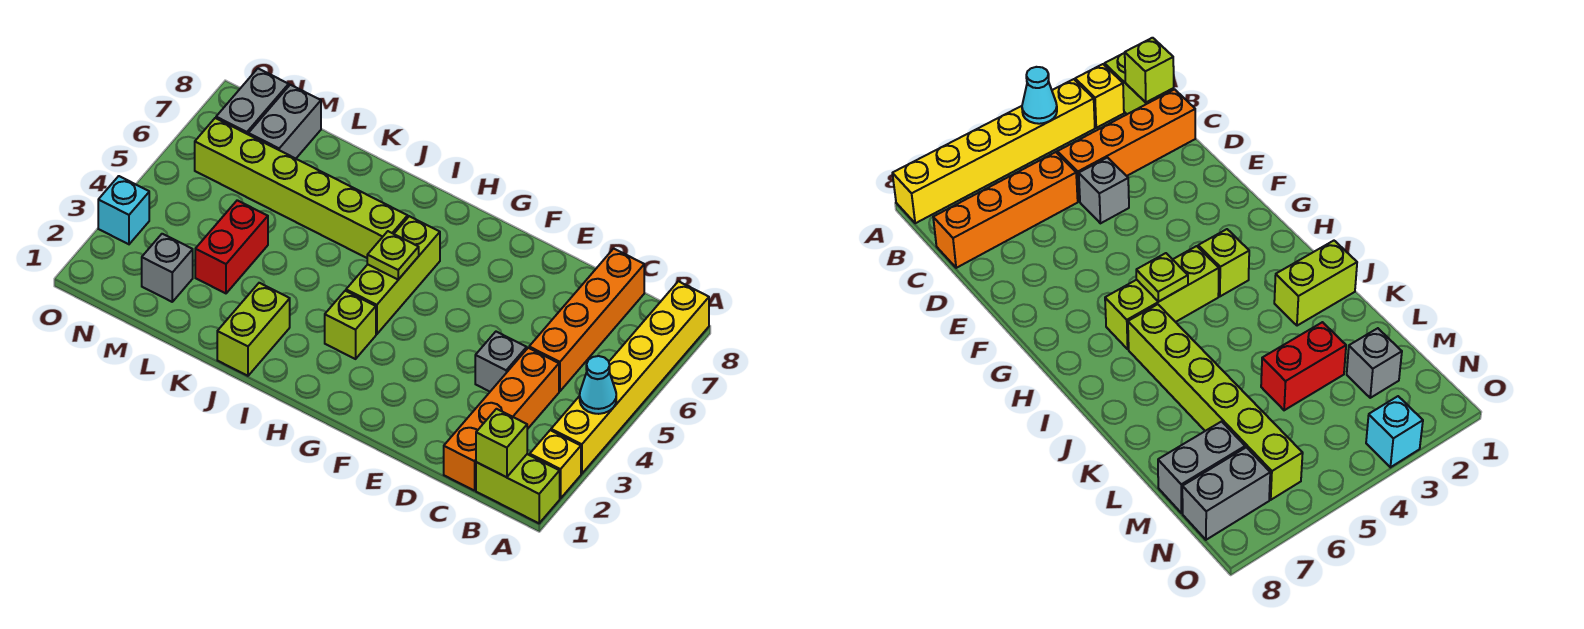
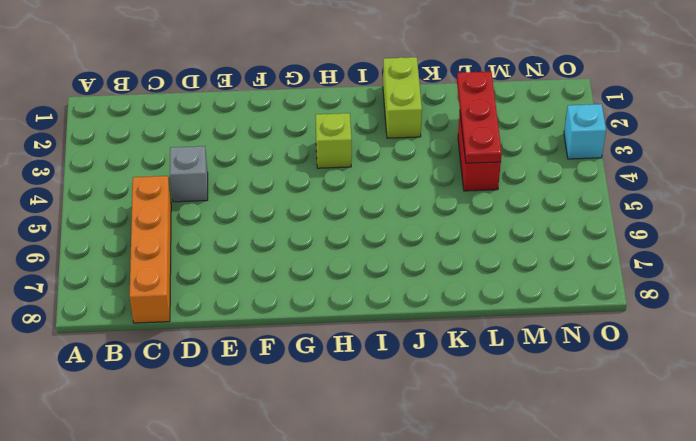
red 1x3 plate [457,71,502,163] -> none
none -> lime 1x2 brick [476,454,560,523]
none -> yellow 1x1 brick [530,430,581,499]
none -> yellow 1x6 brick [551,281,709,474]

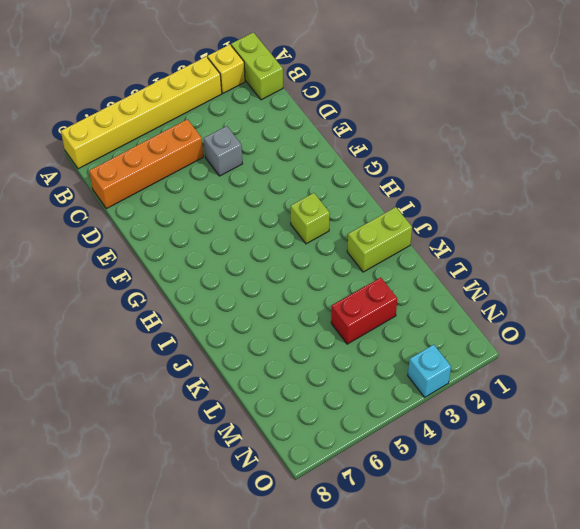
none -> orange 1x4 brick [444,348,559,491]
none -> lime 1x3 brick [346,216,440,334]
none -> lime 1x6 brick [195,118,408,258]

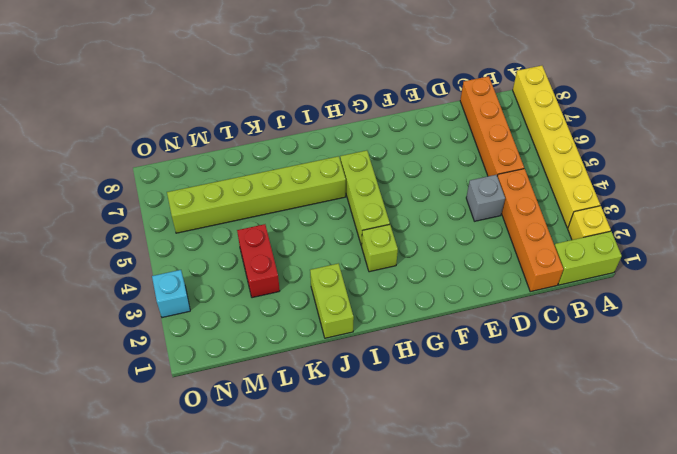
none -> grey 1x1 brick [142,234,193,302]
none -> grey 1x2 brick [248,85,321,159]
none -> grey 1x2 brick [216,69,289,134]

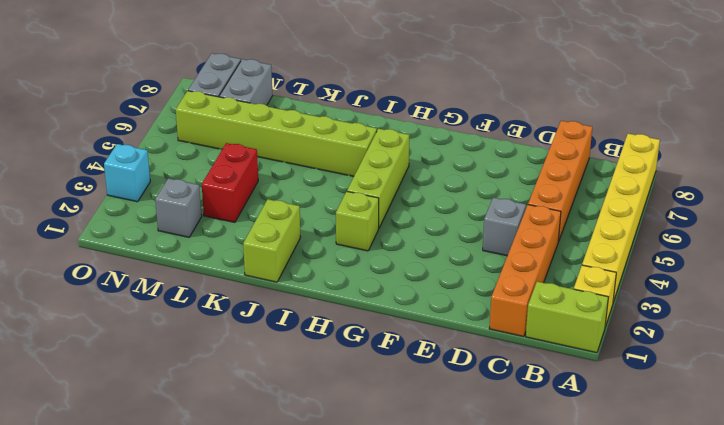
none -> cyan 1x1 cone [580,356,616,414]
none -> lime 1x1 brick [476,409,527,477]
none -> lime 1x1 plate [367,231,419,279]

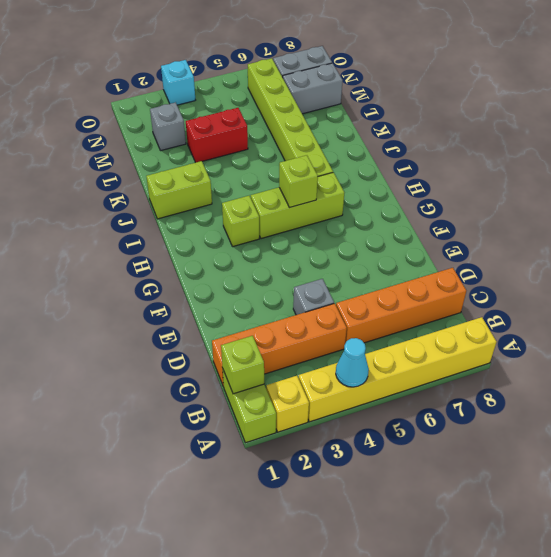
lime 1x1 brick [279,155,318,208] -> lime 1x1 plate [367,231,419,279]

